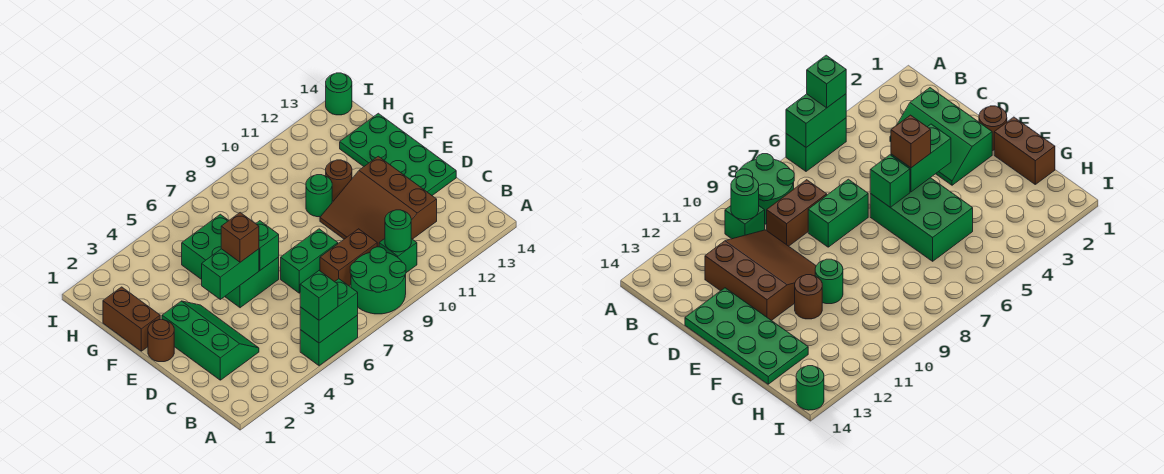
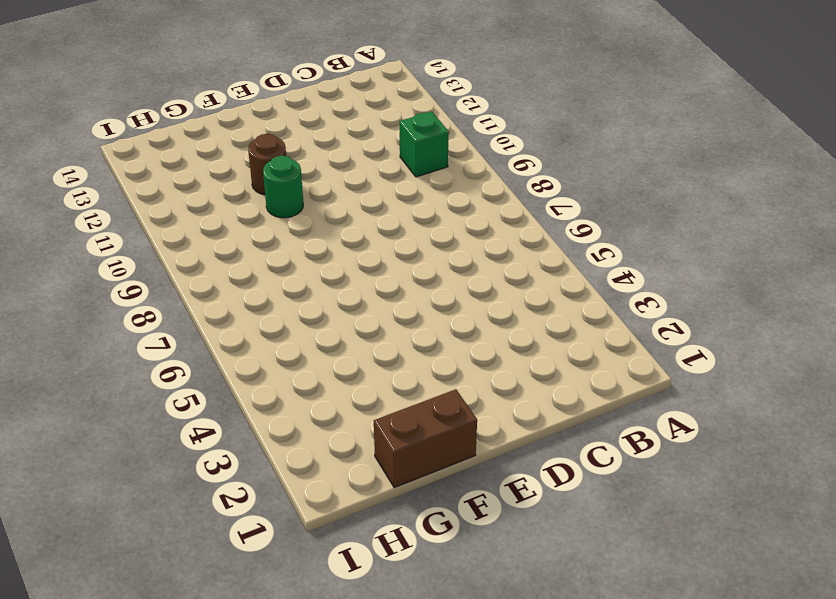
none -> green 1x2 brick [300,315,358,366]
none -> green 2x2 round brick [350,247,406,314]
none -> green 2x3 slope [162,301,259,380]

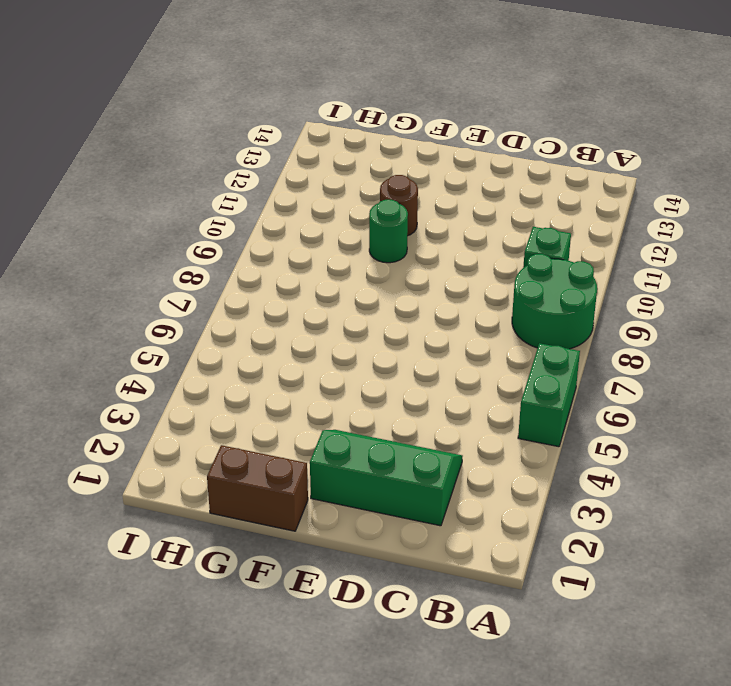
none -> brown 1x2 brick [320,229,377,286]
none -> brown 3x3 slope [320,156,437,247]
none -> green 1x2 brick [281,229,338,293]

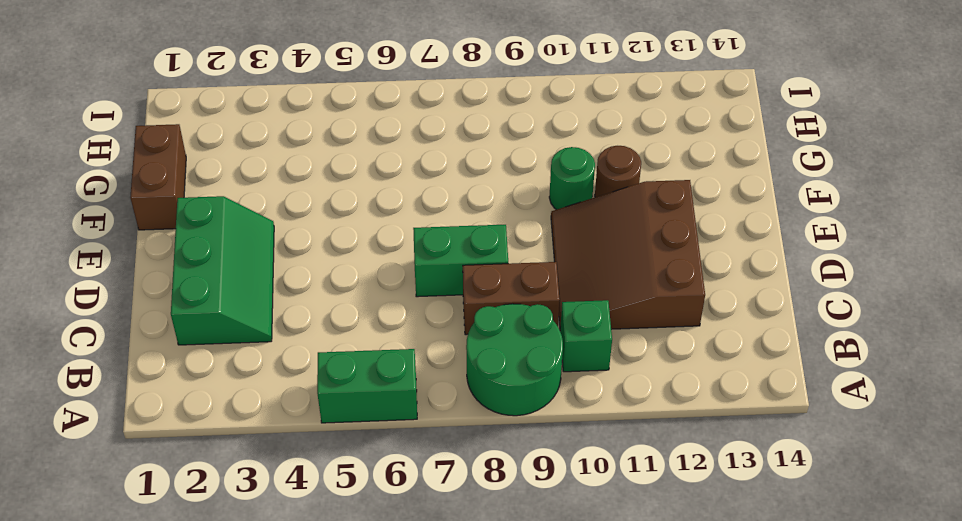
none -> green 2x4 plate [340,113,456,195]
none -> brown 1x1 round brick [148,320,174,362]
none -> green 2x3 brick [182,214,279,308]

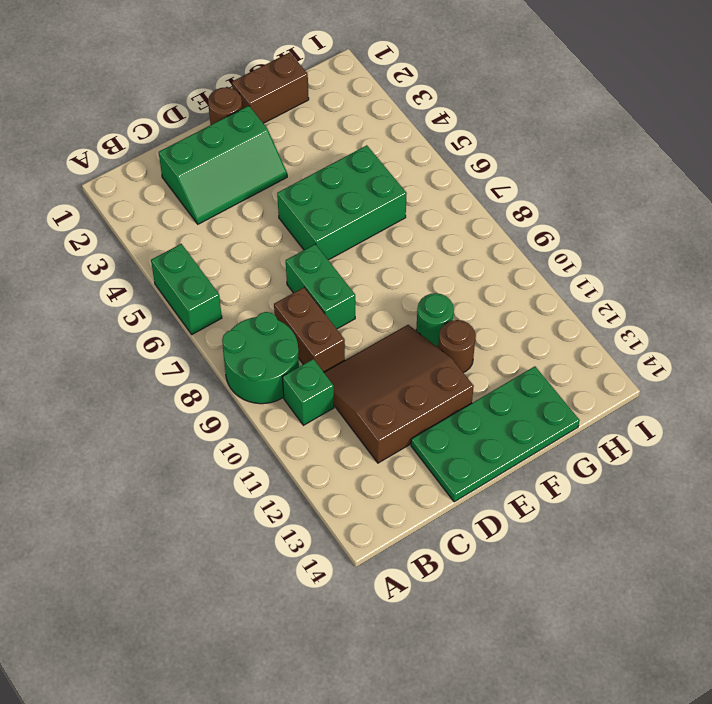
none -> green 1x1 round brick [326,73,352,115]
none -> green 1x2 brick [300,279,358,343]
none -> green 1x1 round brick [385,210,411,252]

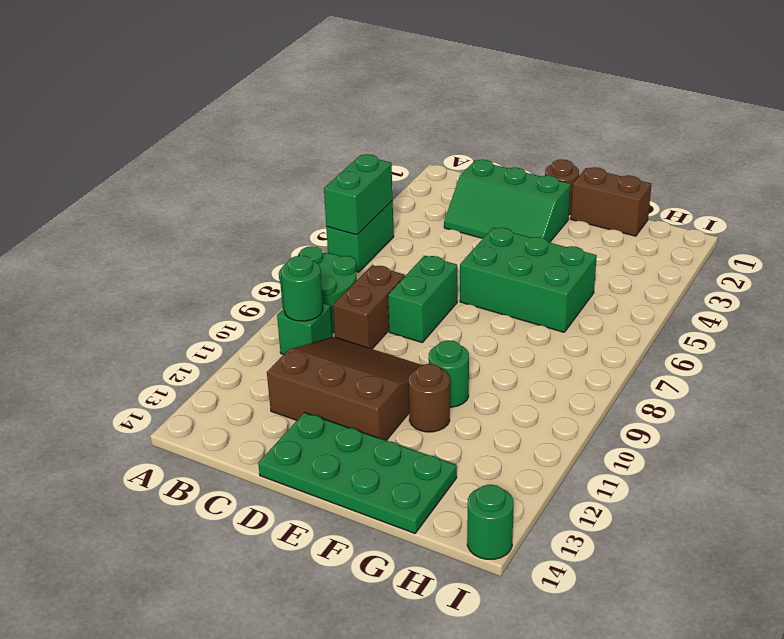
none -> green 1x2 brick [202,249,259,299]
none -> green 1x1 brick [256,221,279,270]
none -> green 1x1 brick [300,271,338,320]

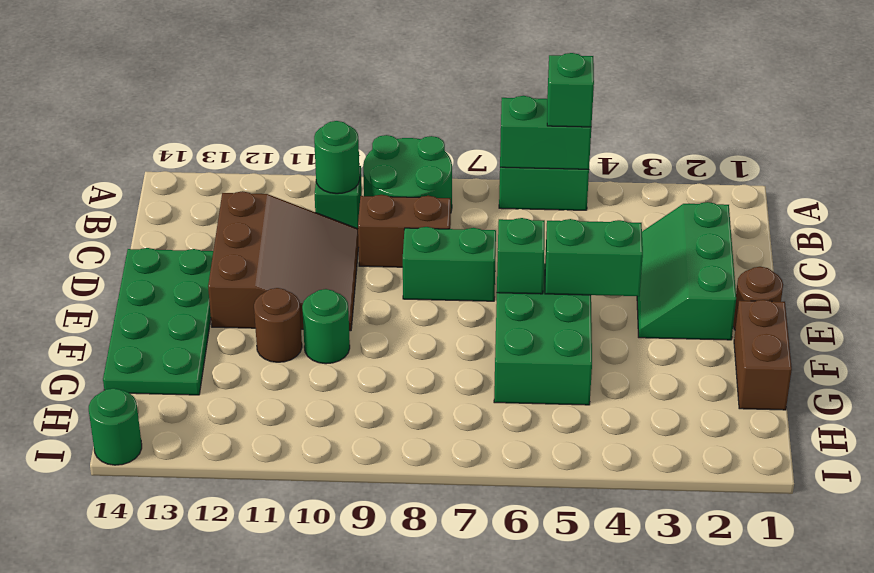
none -> brown 1x1 brick [221,213,259,262]

